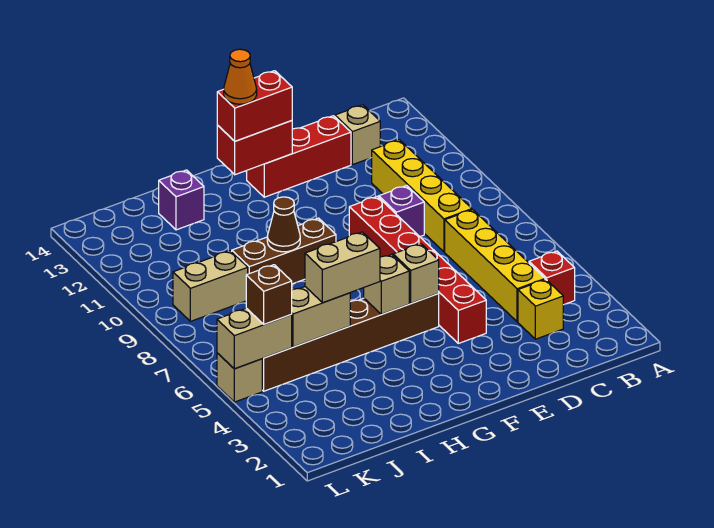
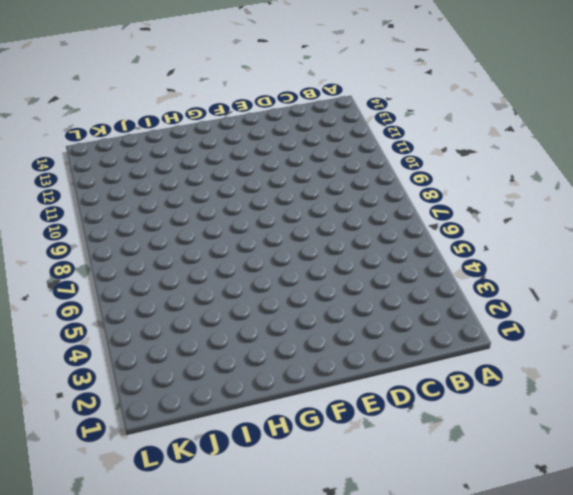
none -> red 1x1 brick [529,251,575,305]
none -> yellow 1x1 brick [518,279,563,339]
none -> yellow 1x4 brick [445,210,545,322]

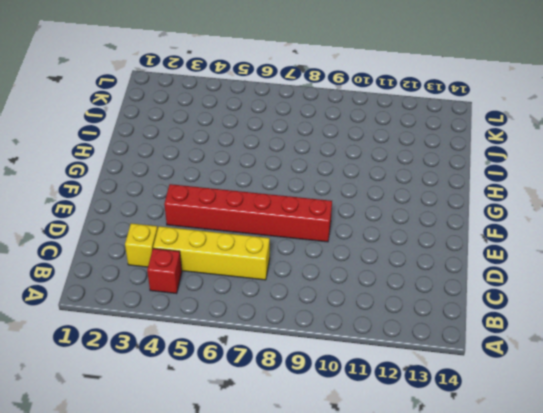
none -> yellow 1x4 brick [372,140,472,252]
none -> tan 1x1 brick [335,105,380,165]
none -> purple 1x1 brick [379,186,424,237]

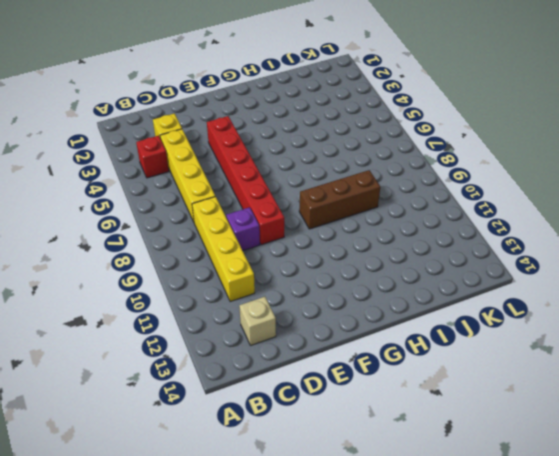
none -> red 1x3 brick [247,116,351,197]
none -> brown 1x6 brick [262,294,439,391]
none -> purple 1x1 brick [159,170,204,230]

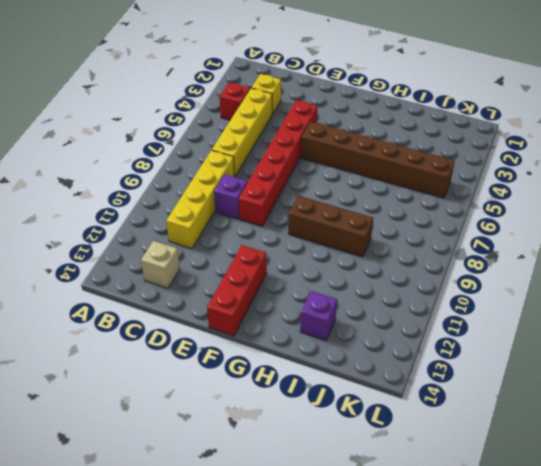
red 1x3 brick [207,245,267,336] -> red 1x3 brick turned to [247,116,351,197]
none -> tan 1x2 brick [173,251,248,321]
none -> tan 1x1 brick [217,353,262,402]
none -> tan 1x1 brick [393,244,439,303]

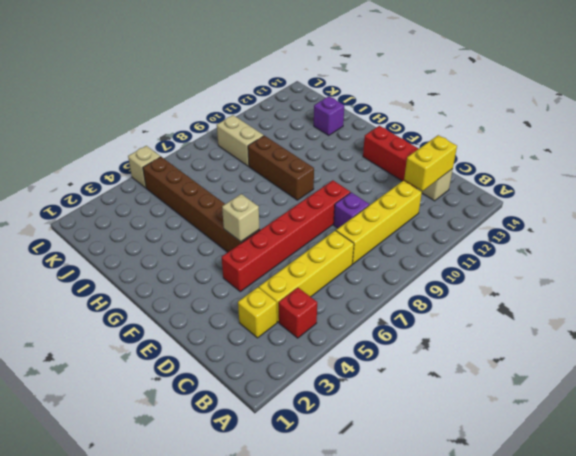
yellow 1x2 brick [404,135,457,191] -> none
none -> red 1x2 brick [217,121,292,175]
none -> tan 1x1 brick [364,255,409,314]
none -> brown 1x1 cone [267,197,300,252]

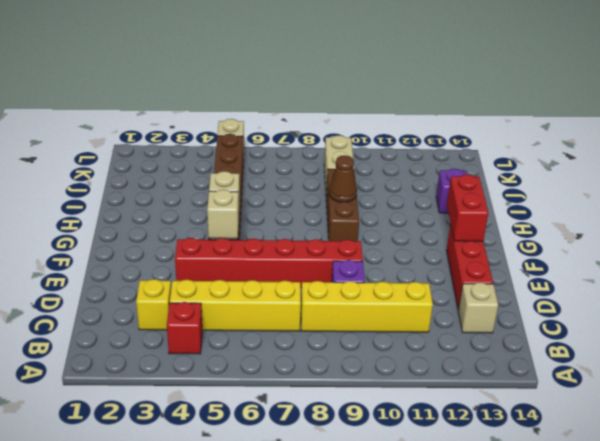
none -> tan 1x2 brick [291,287,350,347]
none -> tan 1x2 brick [217,308,292,369]
none -> red 1x2 brick [217,71,292,141]

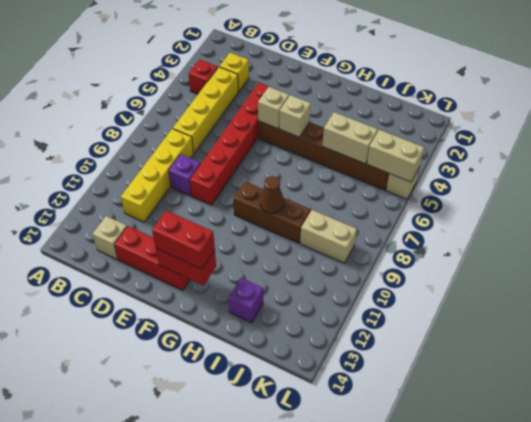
none -> tan 1x2 brick [305,232,380,303]
none -> brown 1x1 brick [246,265,292,324]
none -> orange 1x1 cone [224,49,257,104]

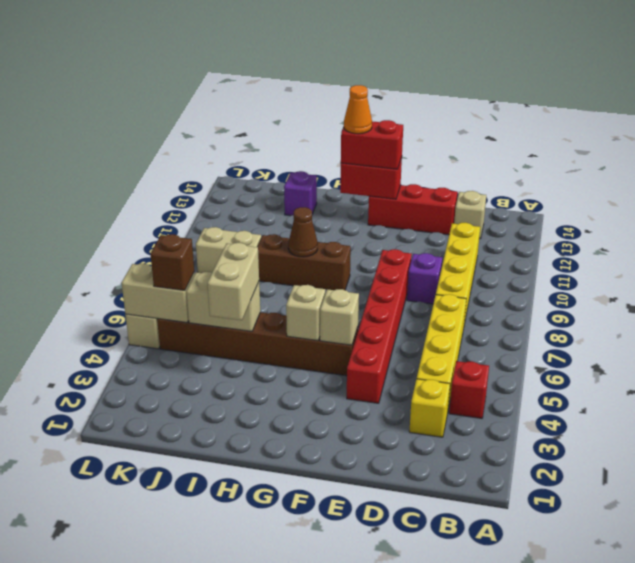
tan 1x2 brick [208,243,259,320] -> tan 1x2 brick turned to [305,232,380,303]

